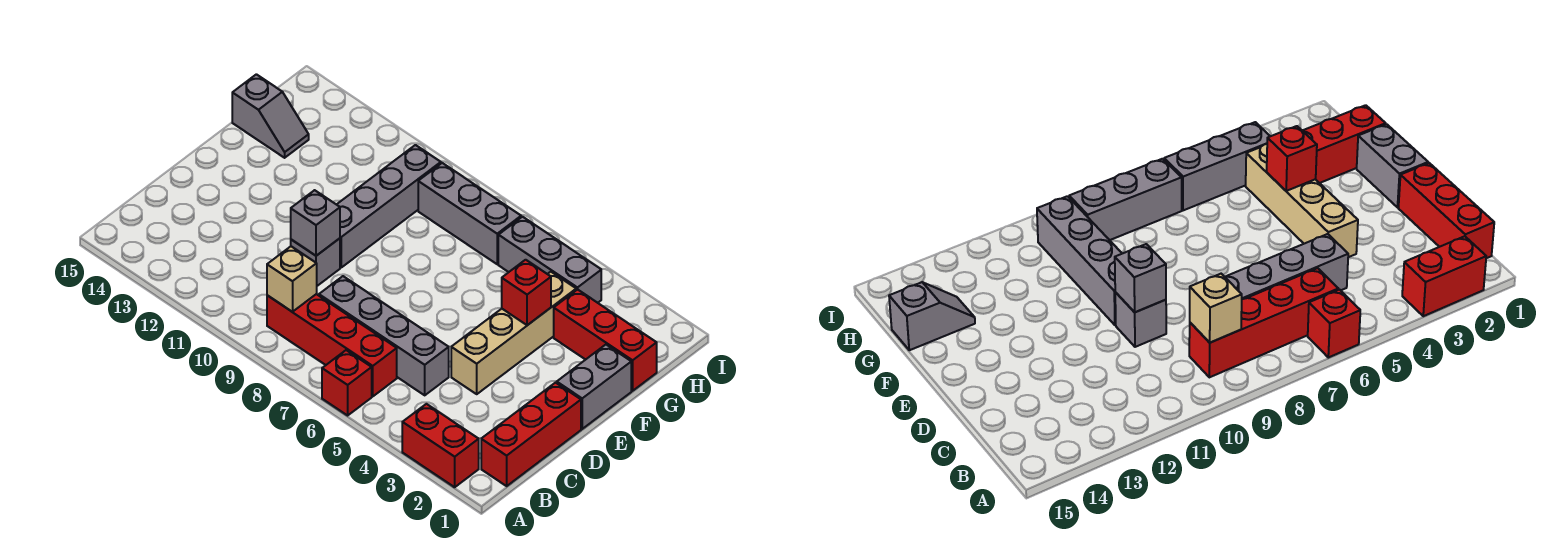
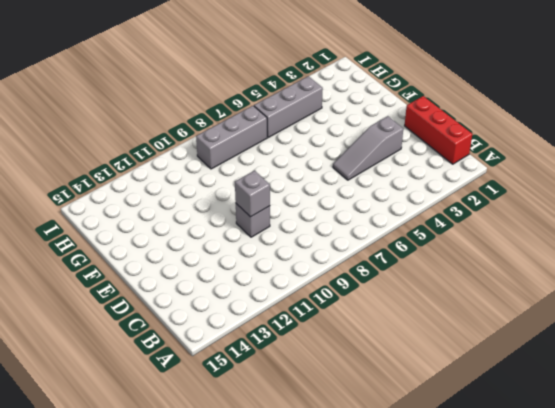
grey 1x3 slope [333,116,403,180] -> tan 1x4 brick [451,272,576,394]
none -> red 1x2 brick [402,404,479,487]
none -> red 1x1 brick [322,350,372,415]
none -> red 1x4 brick [267,294,397,396]

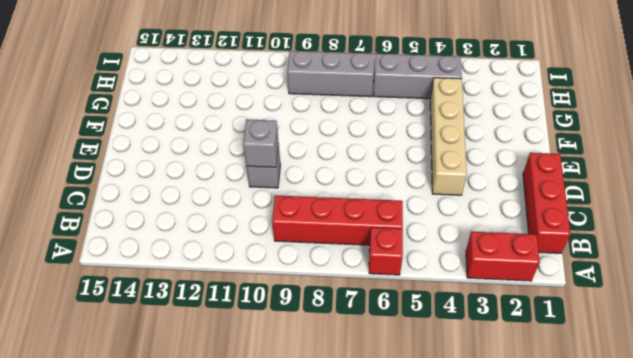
none -> grey 1x4 brick [319,276,449,395]
none -> grey 1x2 brick [557,345,631,429]
none -> grey 1x4 brick [337,145,441,267]

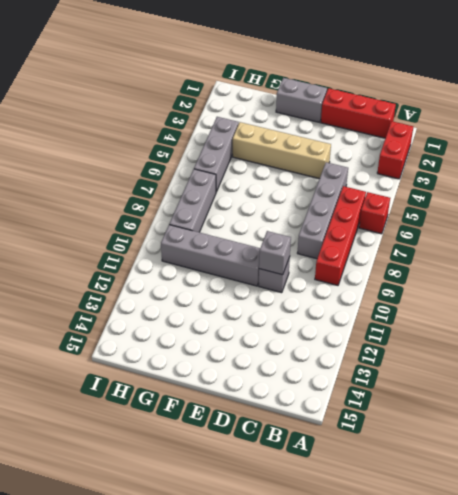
none -> red 1x3 brick [554,289,657,391]
none -> grey 1x2 slope [232,74,309,158]
none -> tan 1x1 brick [267,246,317,312]

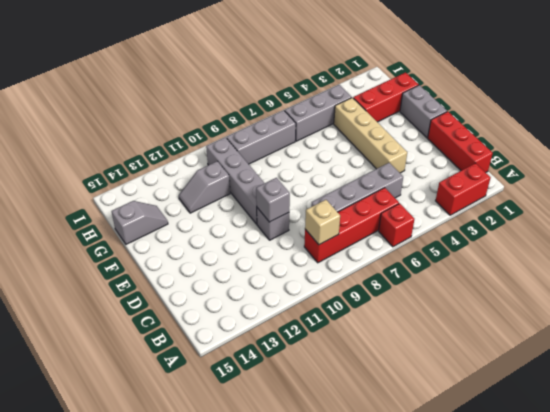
grey 1x2 slope [179,161,230,213] -> none
none -> red 1x1 brick [502,260,551,325]

